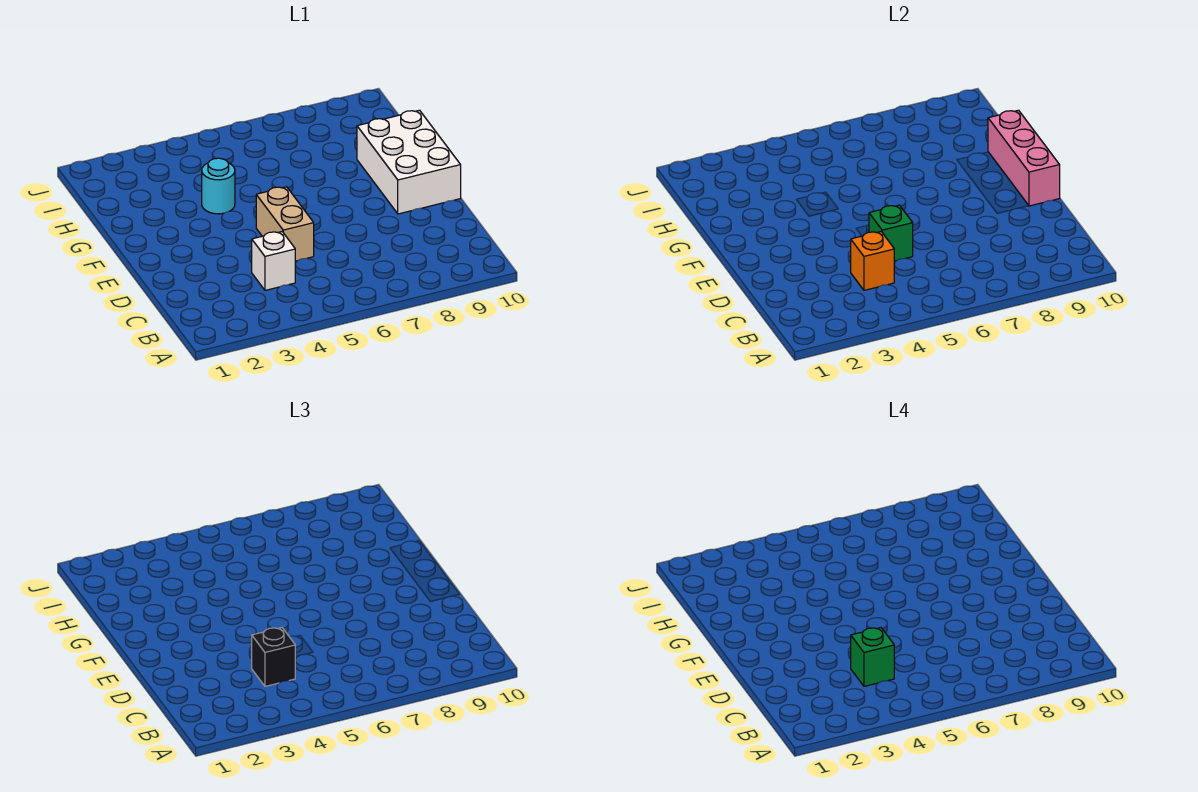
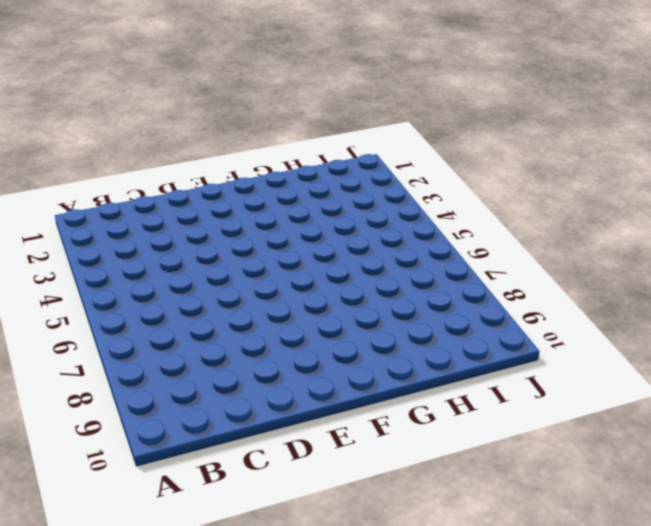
none -> white 1x1 brick [252,232,295,290]
none -> tan 1x2 brick [256,187,314,261]

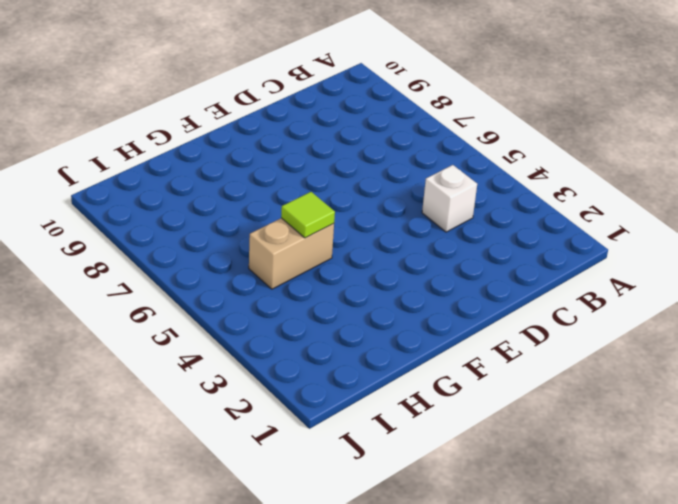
tan 1x2 brick [249,218,334,289] -> tan 1x2 brick moved to [256,187,314,261]
lime 1x1 tile [281,192,335,238] -> none
none -> white 2x3 brick [357,110,461,214]
none -> cyan 1x1 round brick [202,158,235,214]

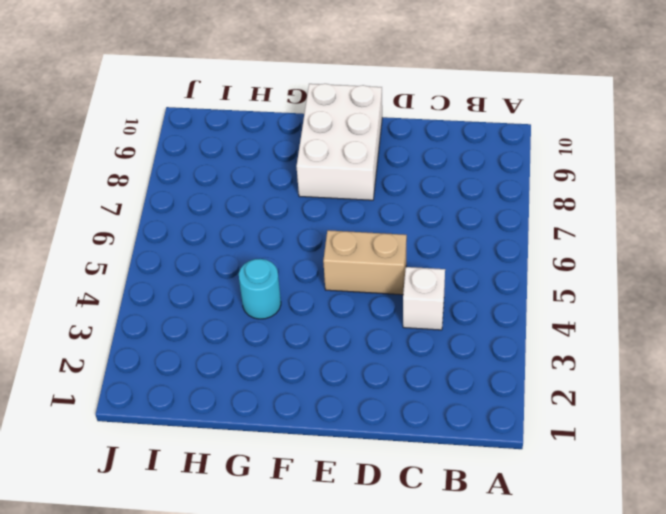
white 2x3 brick [297,84,382,200] -> white 2x3 brick turned to [357,110,461,214]
none -> orange 1x1 brick [851,232,894,290]
none -> green 1x1 brick [869,205,913,261]

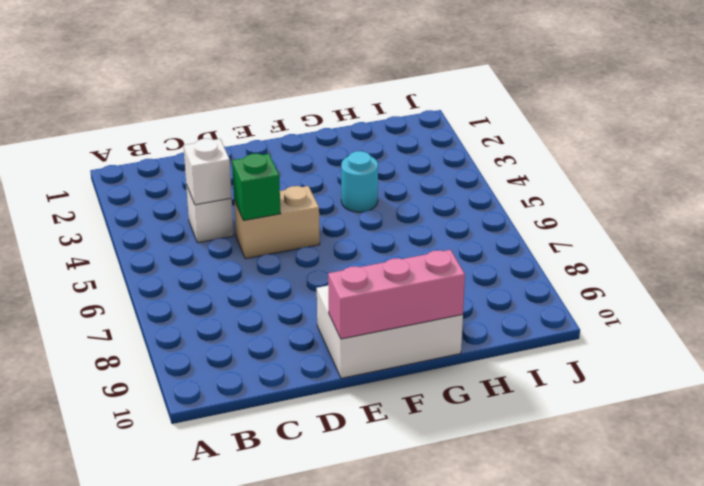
white 1x1 brick [184,139,232,205] -> orange 1x1 brick [851,232,894,290]
none -> black 1x1 brick [252,628,295,686]
none -> green 1x1 brick [851,628,894,686]

